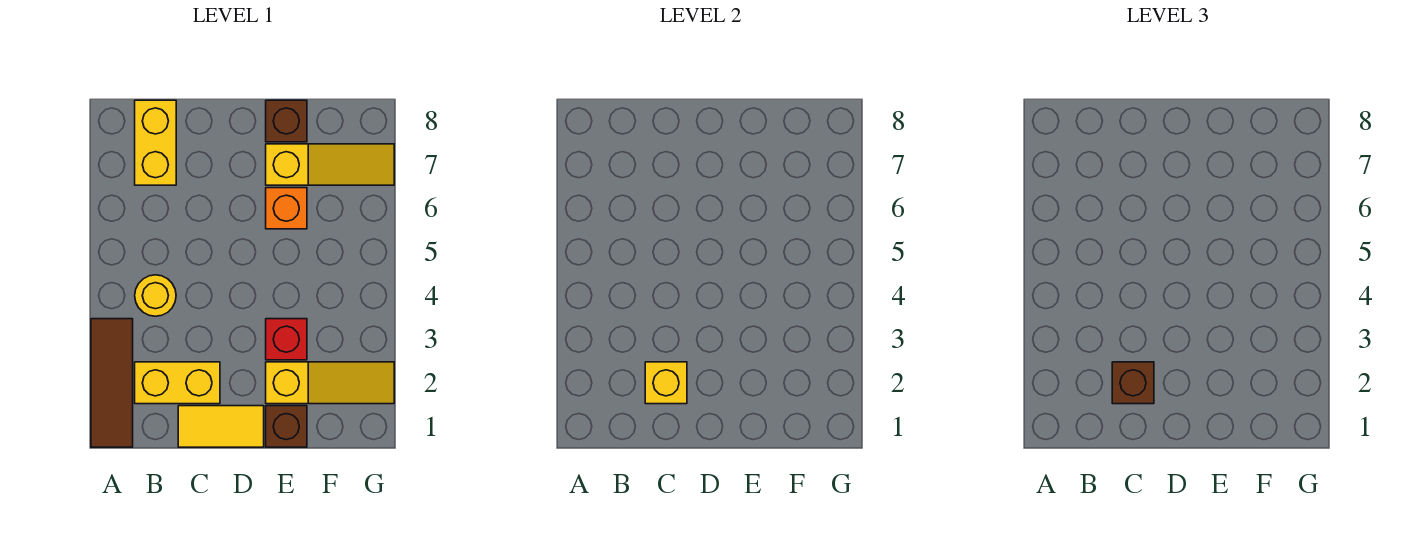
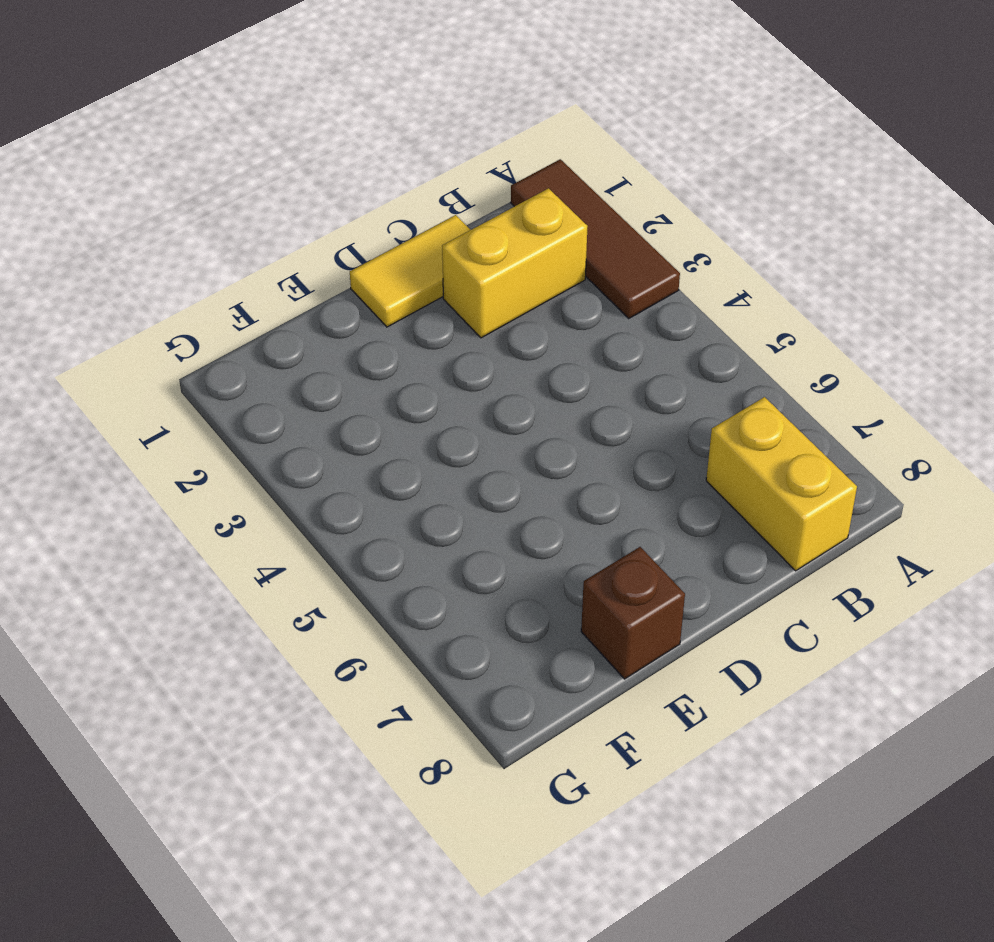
none -> yellow 1x1 round brick [135,275,176,316]
none -> brown 1x1 brick [266,406,307,447]
none -> yellow 1x3 slope [266,362,394,404]

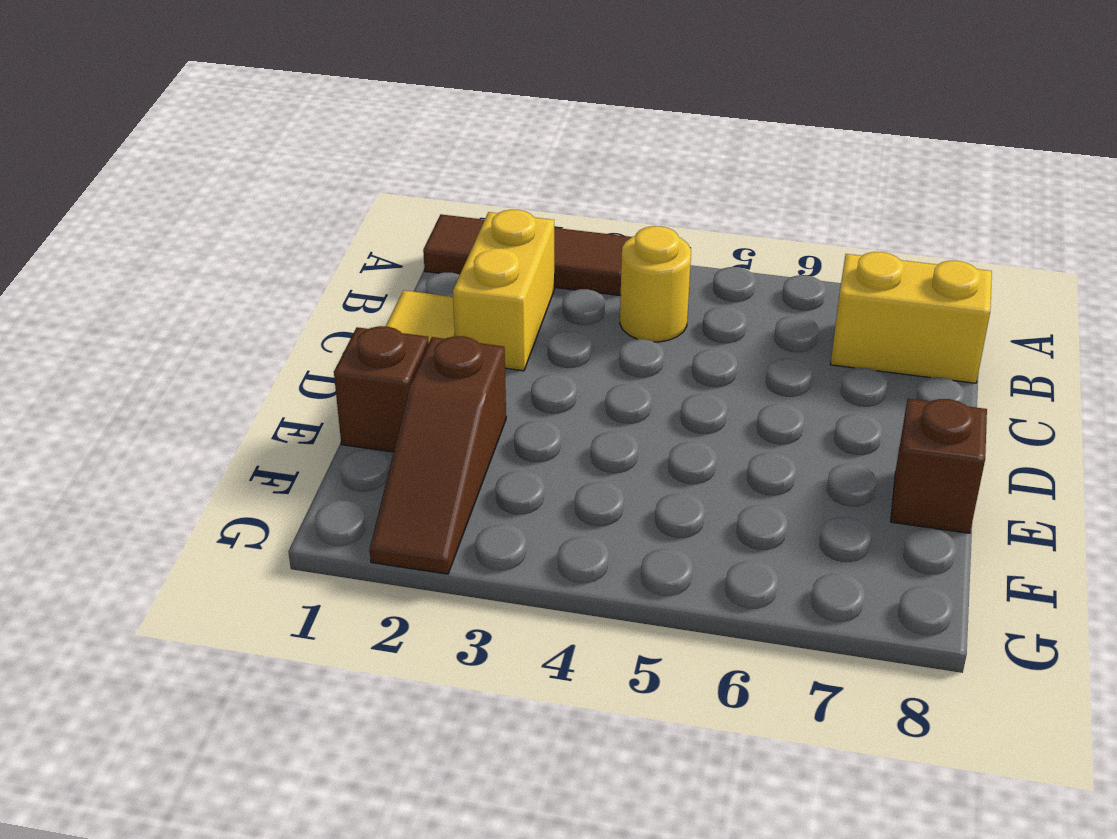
brown 1x3 slope [370,336,506,574] -> yellow 1x3 slope [266,362,394,404]
none -> red 1x1 brick [266,319,307,360]
none -> orange 1x1 brick [266,188,307,229]
none -> yellow 1x3 slope [266,144,394,185]

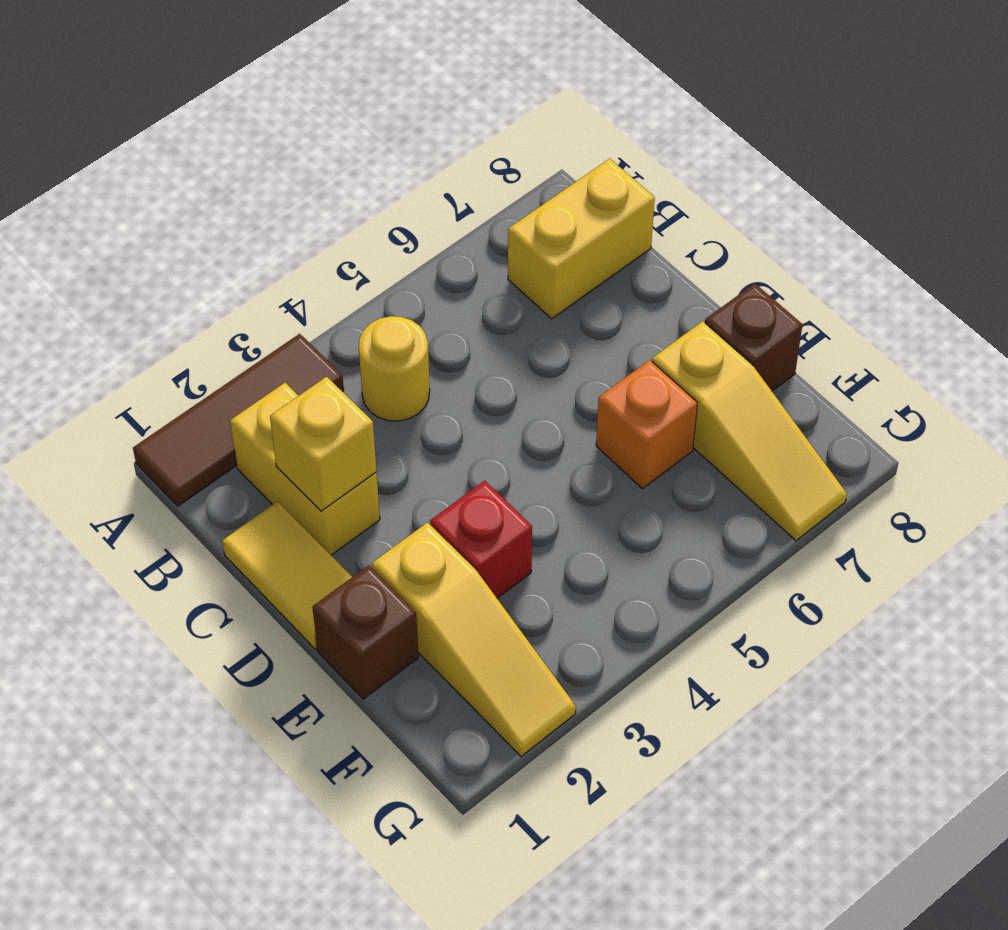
none -> brown 1x1 brick [1112,362,1154,404]

